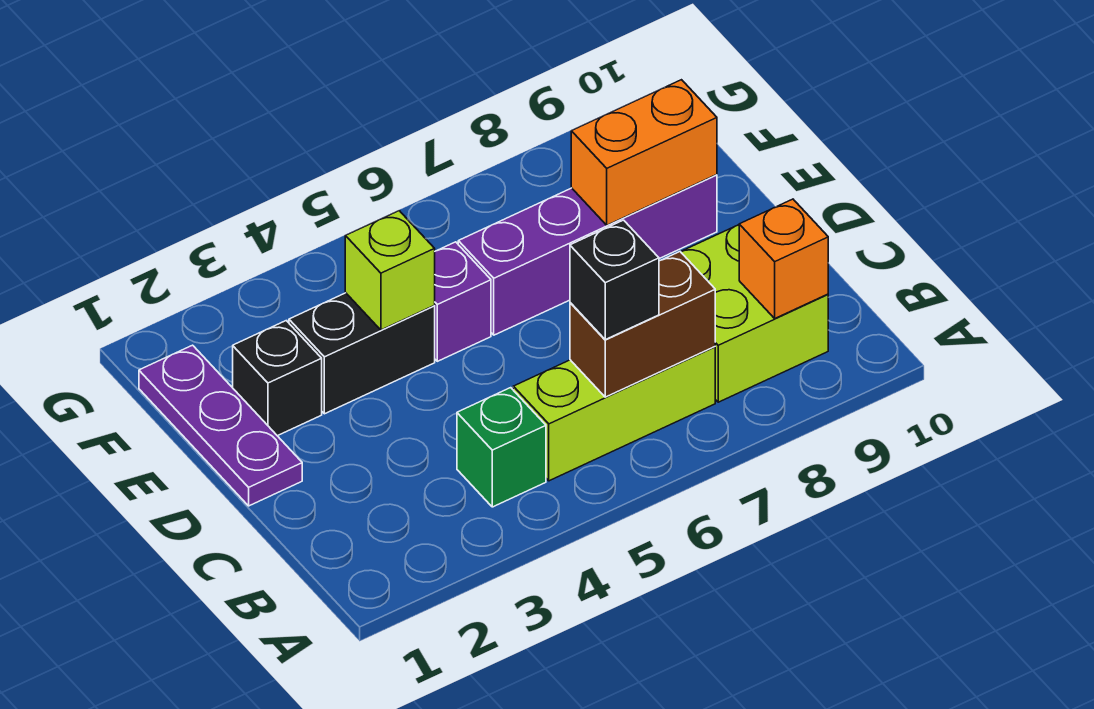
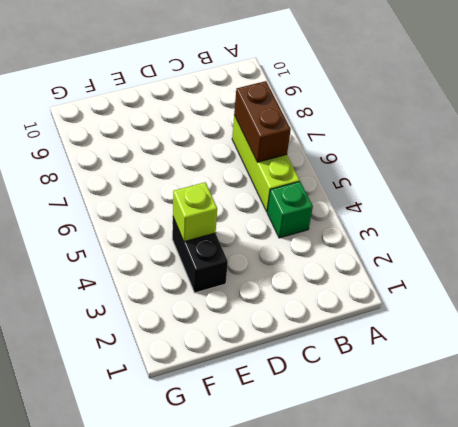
none -> lime 2x2 brick [681,225,828,402]
none -> purple 1x3 plate [139,345,302,506]
none -> black 1x1 brick [233,321,322,436]

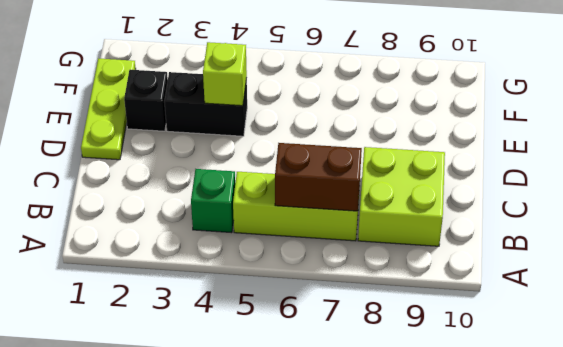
lime 1x3 plate [81,58,136,160] -> purple 1x3 plate [139,345,302,506]
none -> purple 1x1 brick [434,242,491,361]
none -> purple 1x4 brick [458,175,717,335]
none -> orange 1x1 brick [739,199,828,318]

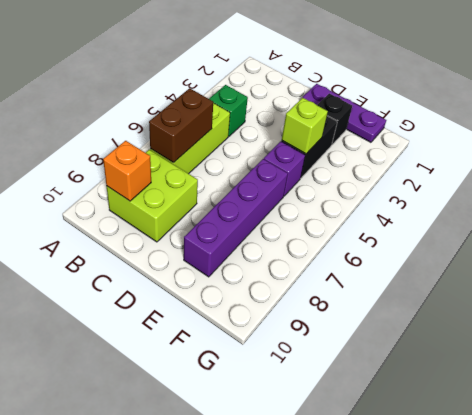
none -> orange 1x2 brick [571,80,717,225]
none -> black 1x1 brick [570,220,659,340]

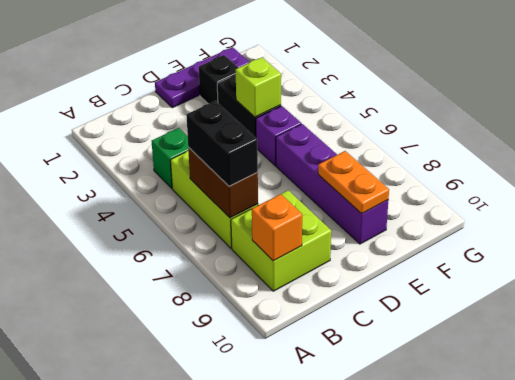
black 1x2 brick [186,101,258,186] -> black 1x1 brick [570,220,659,340]
orange 1x2 plate [318,151,389,214] -> orange 1x2 brick [571,80,717,225]

